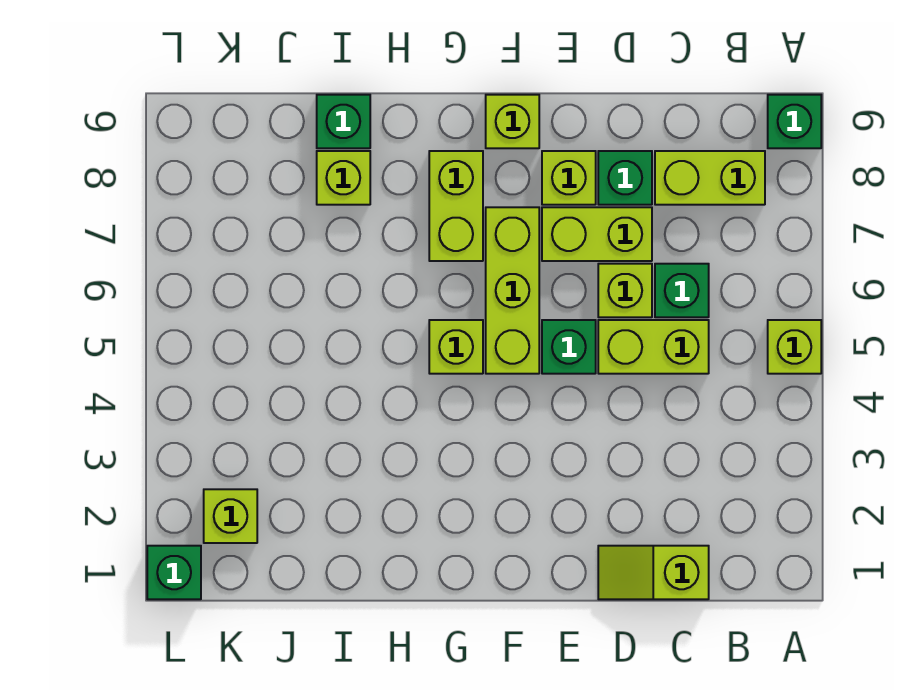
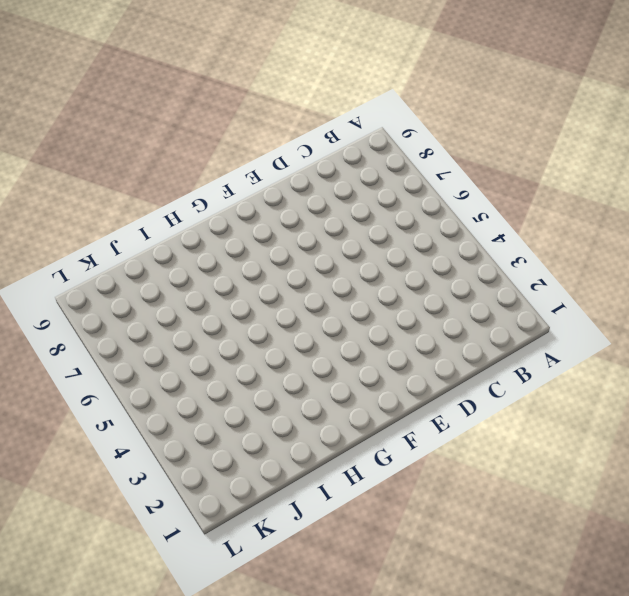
none -> lime 1x1 brick [768,320,821,374]
none -> green 1x1 brick [768,95,821,148]
none -> lime 1x2 brick [655,151,765,205]

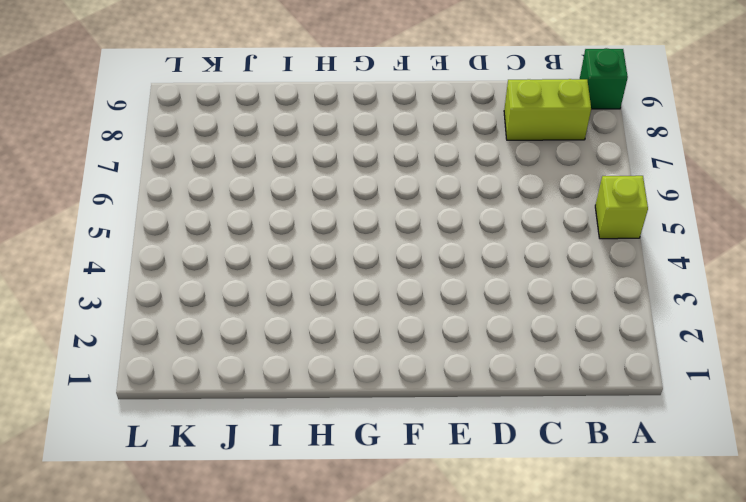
none -> lime 1x2 slope [598,546,709,599]
none -> lime 1x2 brick [598,320,709,374]
none -> green 1x1 brick [655,264,709,317]

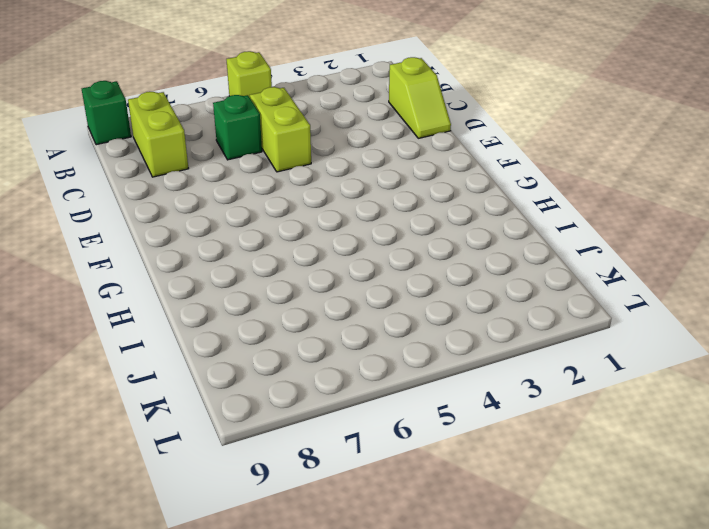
none -> lime 1x1 brick [598,264,652,317]
none -> lime 1x2 brick [542,207,652,261]
none -> green 1x1 brick [598,151,652,205]

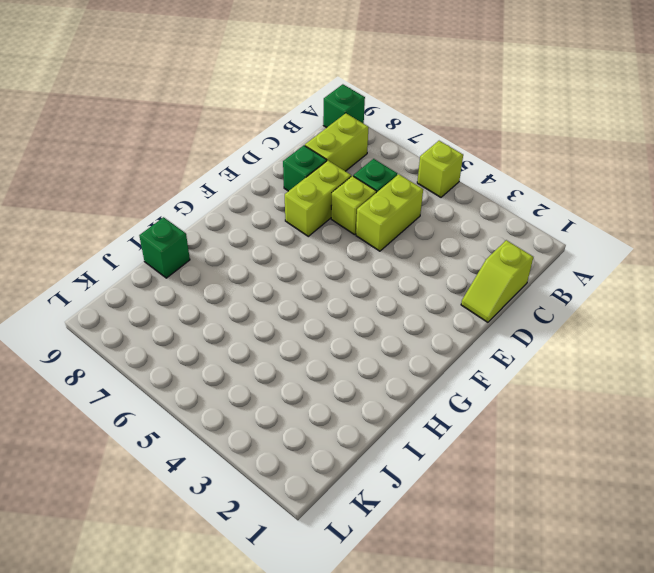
none -> green 1x1 brick [542,320,596,374]
none -> lime 1x1 brick [542,151,596,205]
none -> lime 1x3 brick [486,207,539,374]

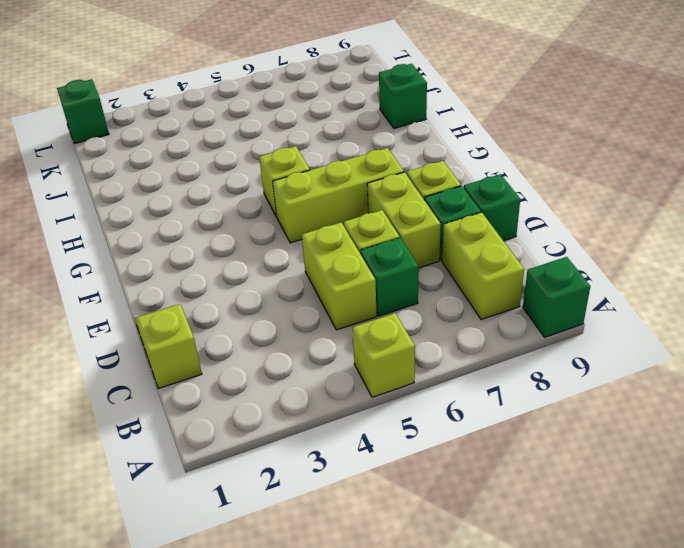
green 1x1 brick [464,174,520,241] -> green 1x1 brick moved to [542,320,596,374]
none -> lime 1x1 brick [486,95,539,148]
none -> lime 1x2 brick [429,151,483,261]
none -> lime 1x1 brick [317,151,370,205]

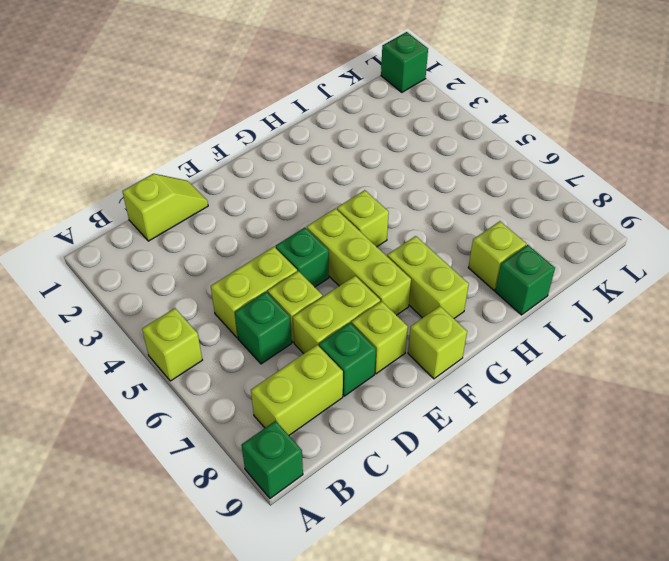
none -> lime 1x1 brick [204,489,257,543]

